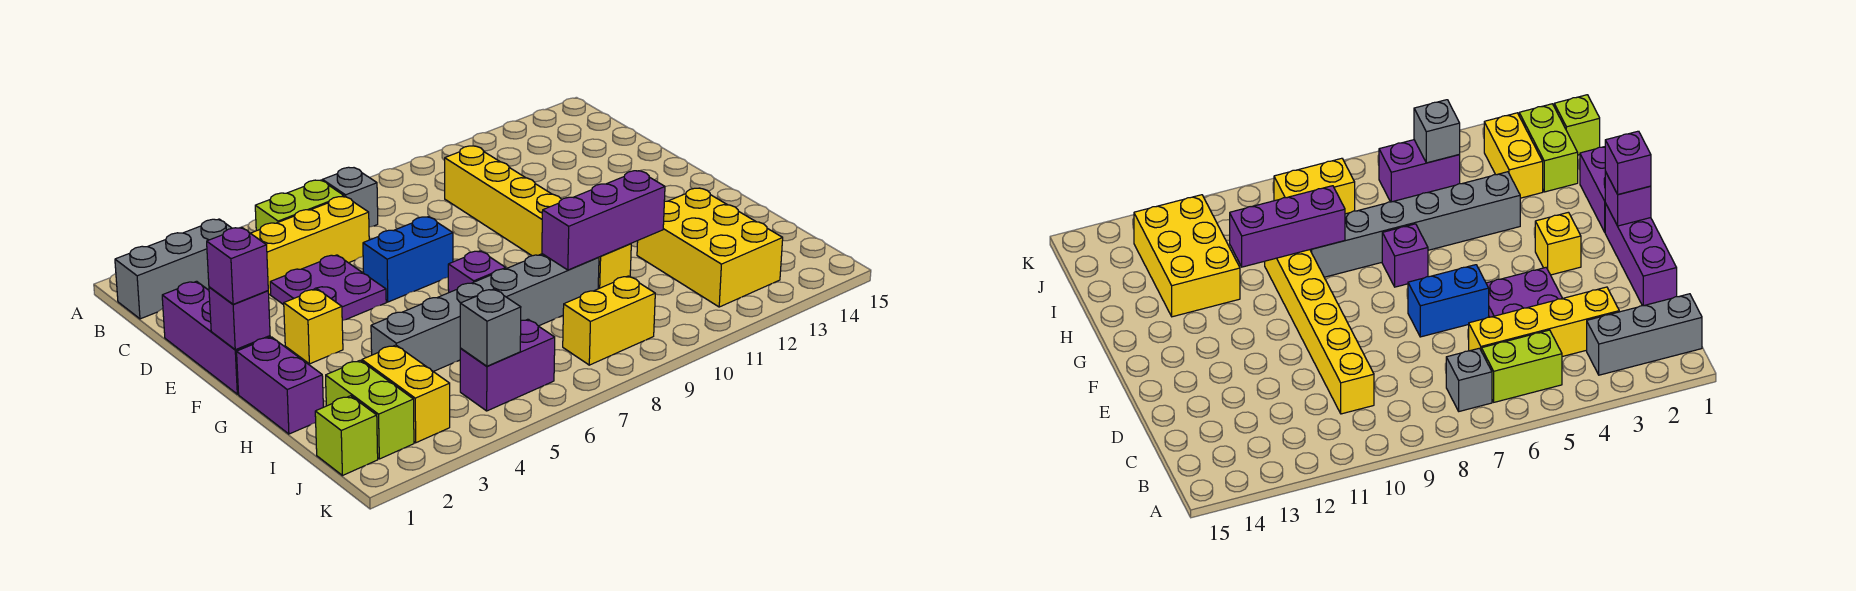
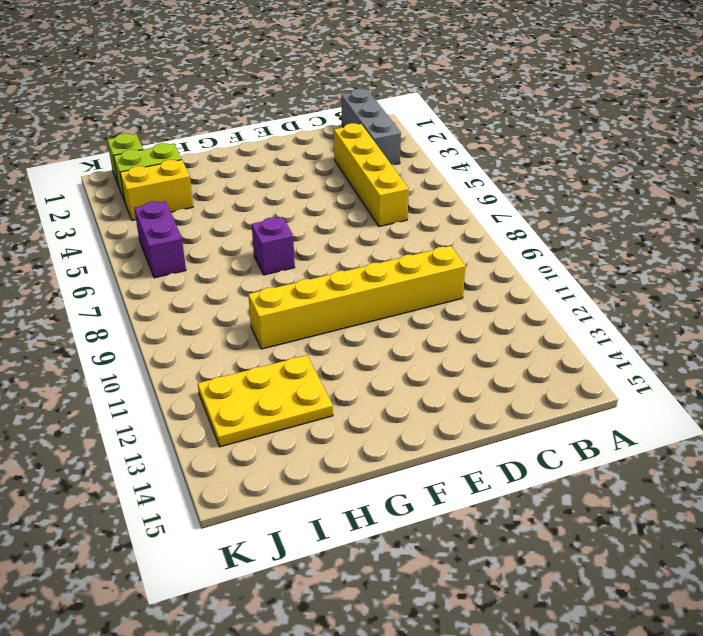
yellow 2x3 plate [198,355,333,447] -> yellow 2x3 brick [637,188,783,307]
none -> lime 1x2 brick [255,180,344,231]
none -> grey 1x1 brick [323,167,378,227]
none -> purple 1x3 brick [162,281,270,394]

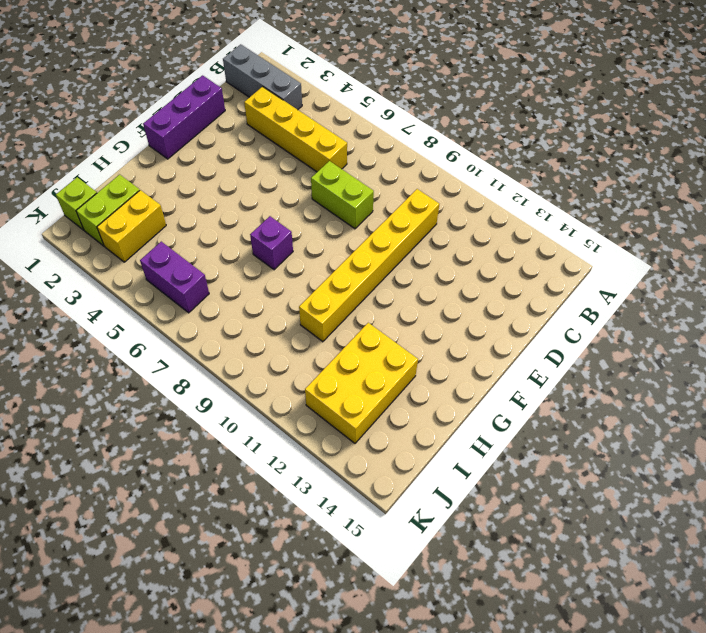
lime 1x2 brick [311,161,374,229] -> lime 1x2 brick moved to [255,180,344,231]
none -> grey 1x1 brick [323,167,378,227]
none -> purple 2x2 plate [270,255,386,320]
none -> blue 1x2 brick [363,217,453,302]

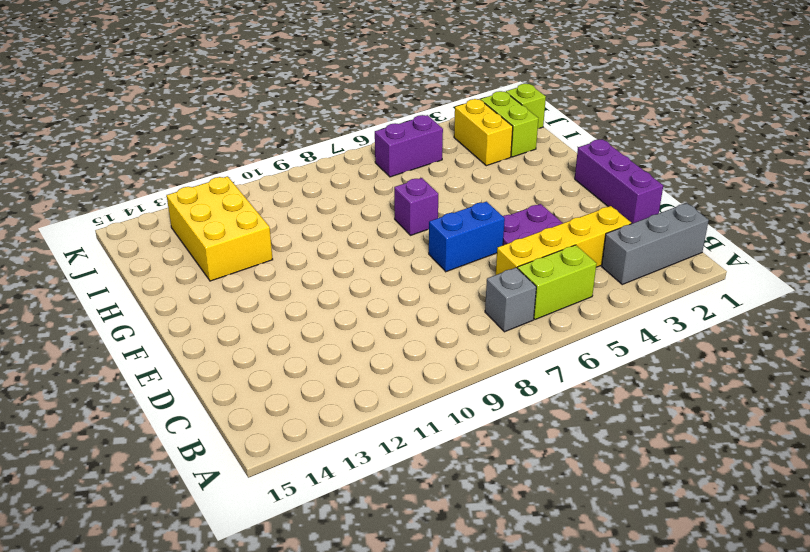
none -> yellow 1x6 brick [445,146,631,289]
none -> yellow 1x1 brick [284,289,343,364]
none -> purple 1x2 brick [237,337,323,434]

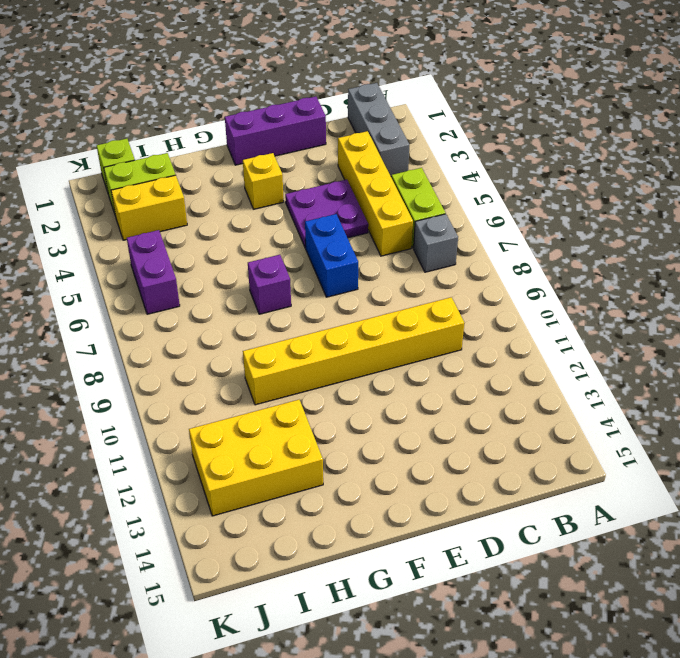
none -> purple 1x2 brick [237,337,323,434]
none -> grey 1x6 brick [371,254,599,372]
none -> yellow 1x2 brick [563,276,655,365]

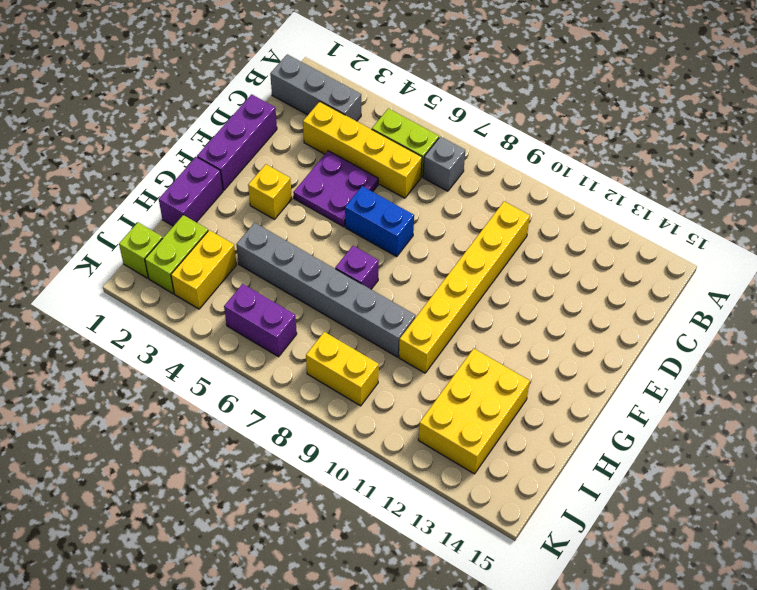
none -> purple 1x1 brick [209,287,270,350]
none -> purple 1x3 brick [542,171,665,270]
none -> grey 1x1 brick [460,289,521,366]

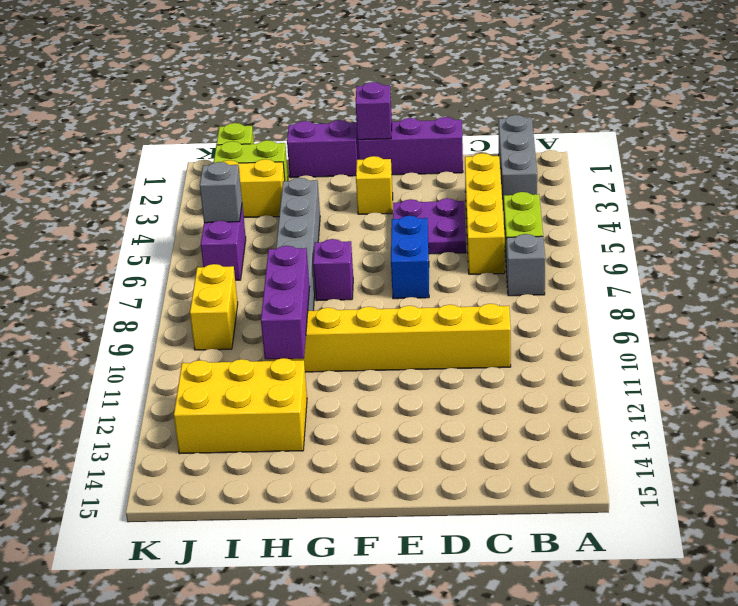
none -> purple 1x1 brick [207,228,268,304]

